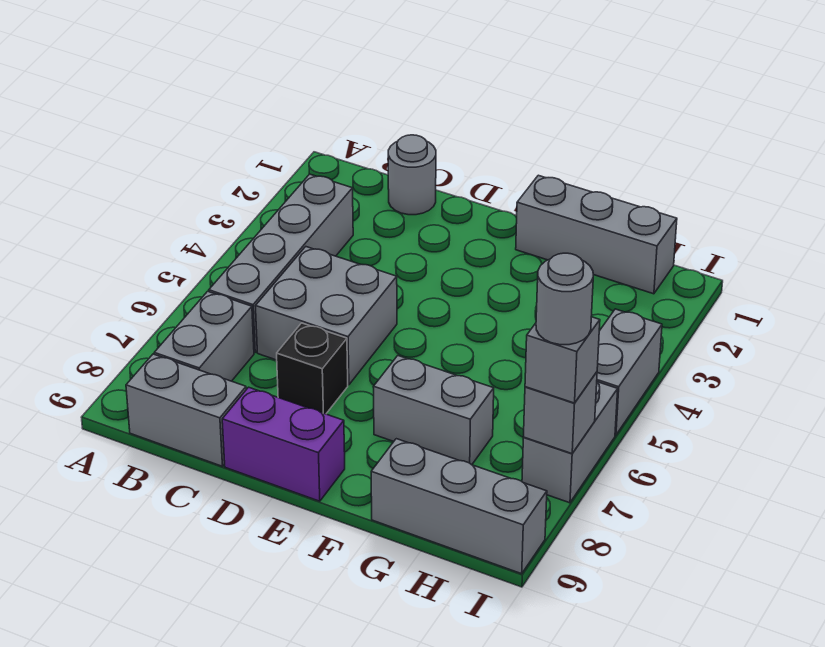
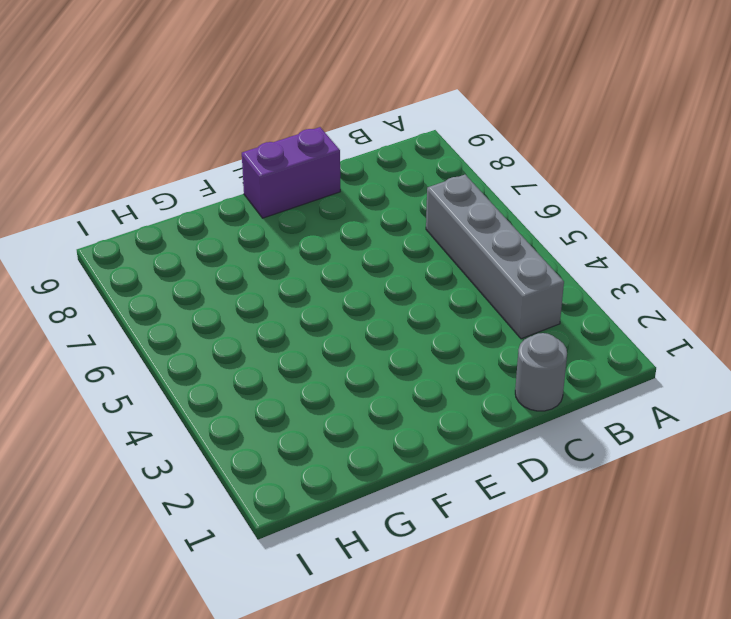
none -> grey 1x2 brick [154,291,254,381]
none -> grey 1x2 brick [126,354,246,466]
none -> grey 2x2 brick [256,247,397,385]

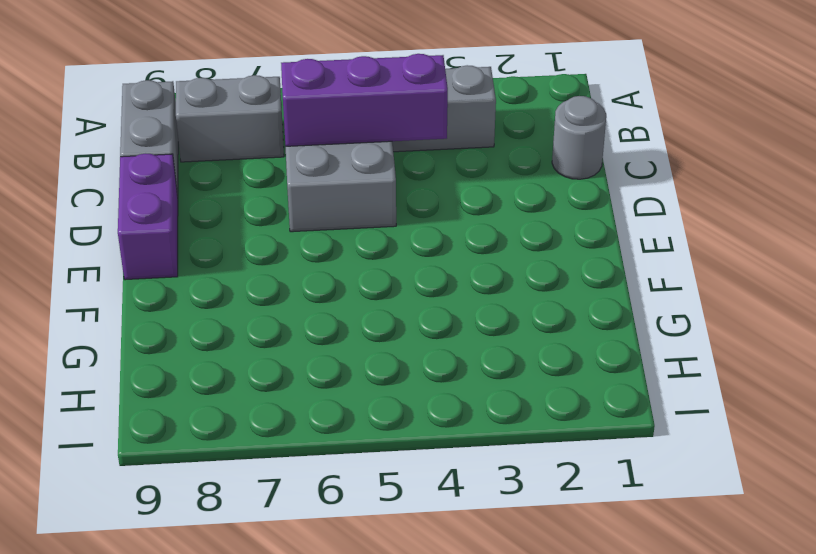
purple 1x3 brick [281,54,448,146] -> none
none -> black 1x1 brick [277,323,348,414]
none -> grey 1x3 brick [516,175,677,294]
none -> grey 1x2 brick [373,356,494,465]

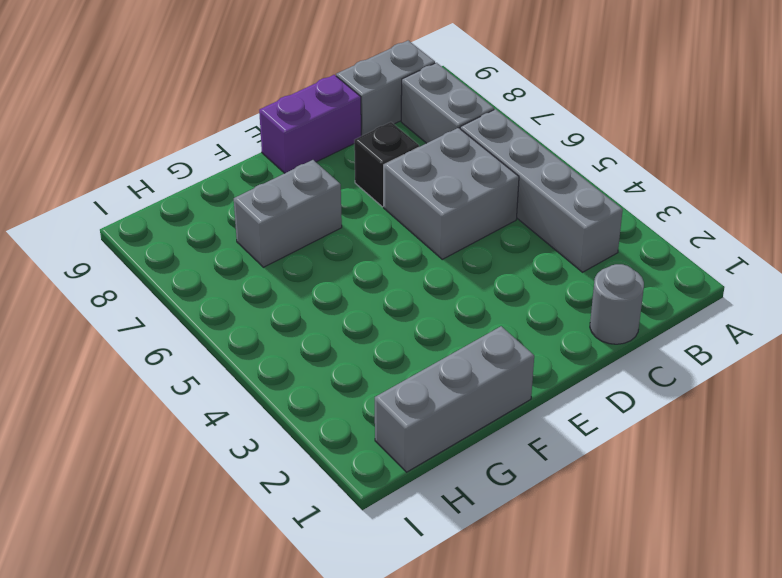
none -> grey 1x3 brick [371,439,547,574]
none -> grey 1x2 brick [597,309,662,435]
none -> grey 1x2 brick [522,382,618,503]

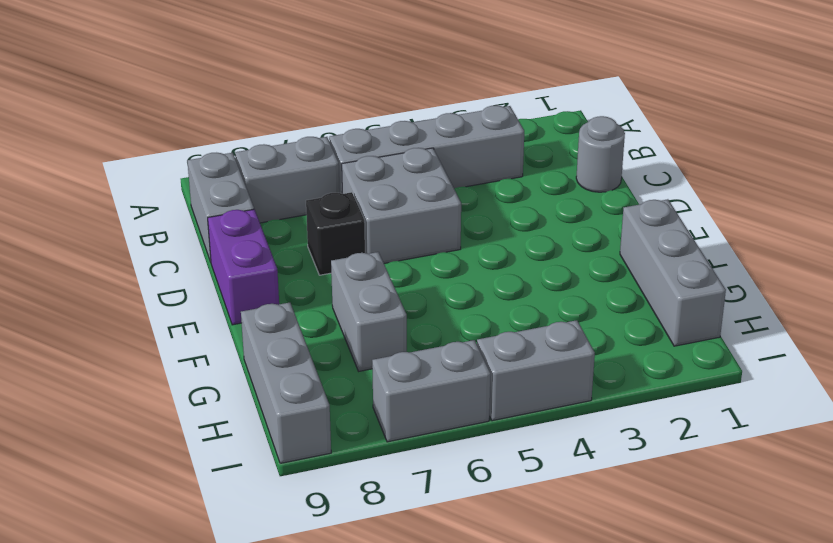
none -> grey 1x1 brick [524,372,597,454]
none -> grey 1x1 brick [525,317,600,403]
none -> grey 1x1 round brick [536,253,593,345]

